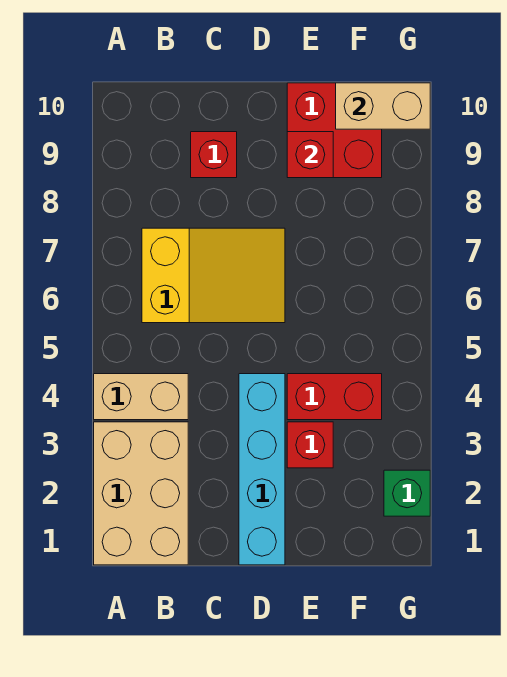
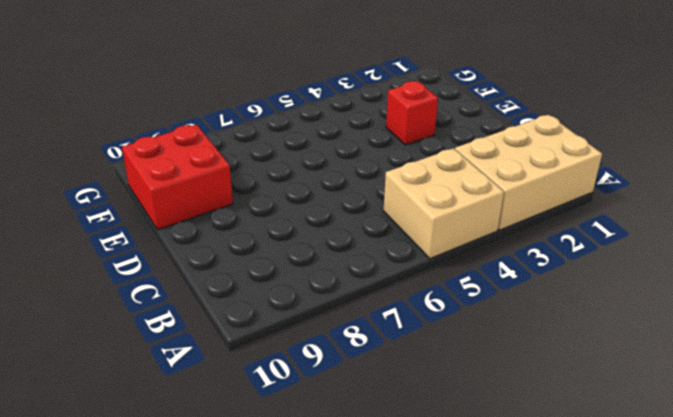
tan 2x2 brick [384,148,504,259] -> tan 1x2 brick [94,374,188,420]
none -> yellow 2x3 slope [142,228,285,323]
none -> red 1x1 brick [191,132,237,178]

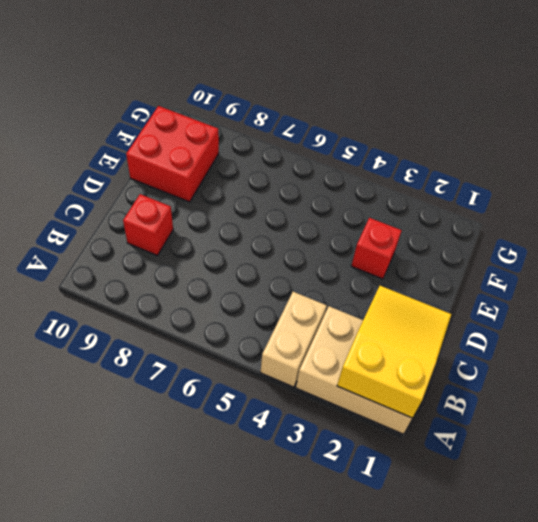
yellow 2x3 slope [337,286,451,418] -> yellow 2x3 slope moved to [142,228,285,323]
none -> cyan 1x4 brick [239,374,285,565]
none -> red 1x2 brick [287,374,382,420]

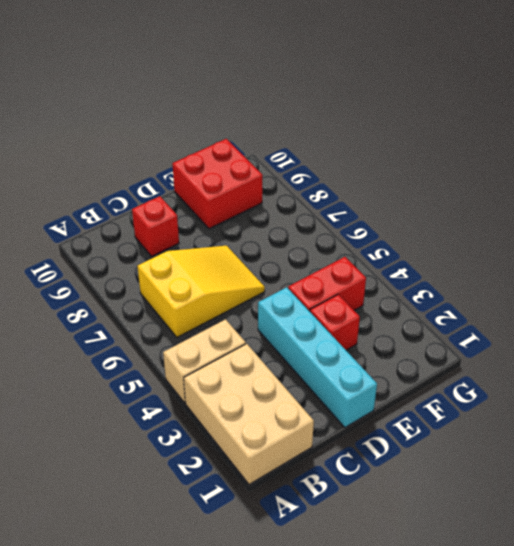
none -> green 1x1 brick [384,470,430,516]
none -> red 1x1 brick [287,132,333,178]

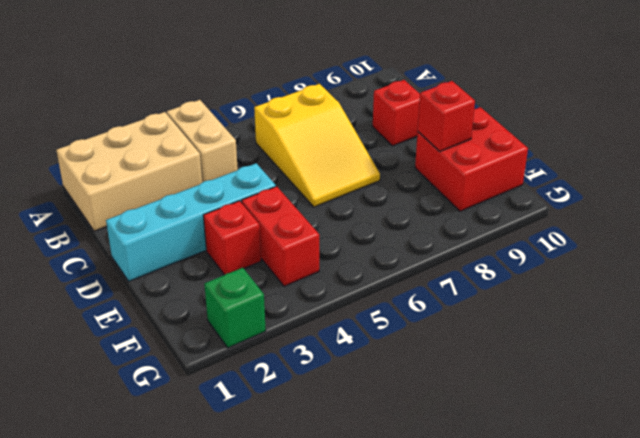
none -> tan 1x2 brick [336,83,430,129]

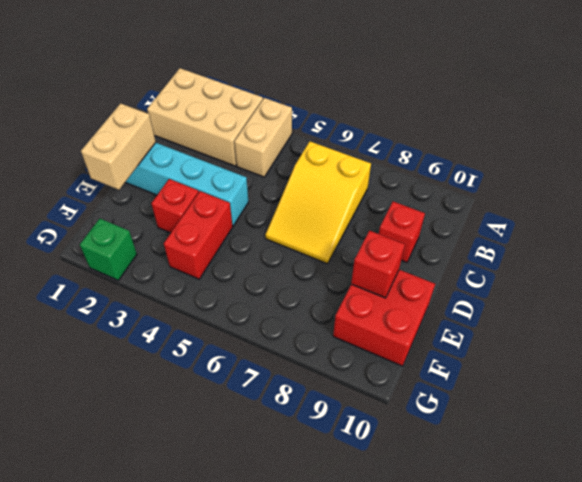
tan 1x2 brick [81,103,156,190] -> tan 1x2 brick moved to [336,83,430,129]

